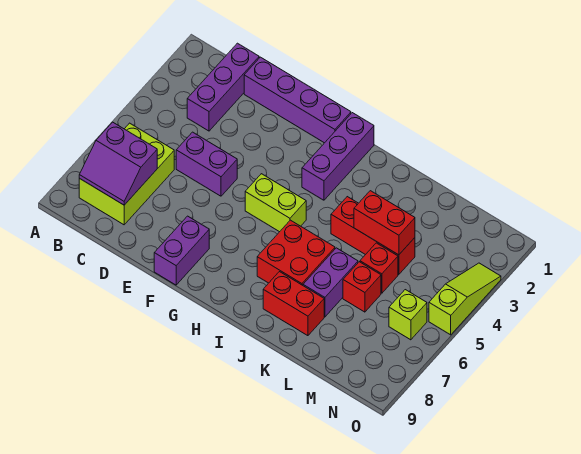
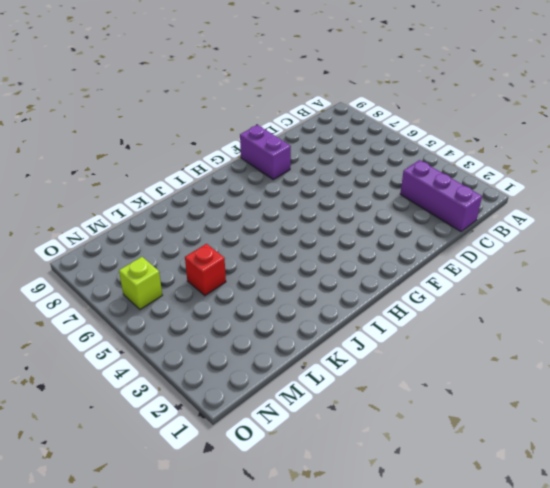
none -> lime 2x3 brick [79,123,174,225]
none -> purple 1x4 brick [244,57,351,143]
none -> purple 1x2 brick [176,132,237,196]

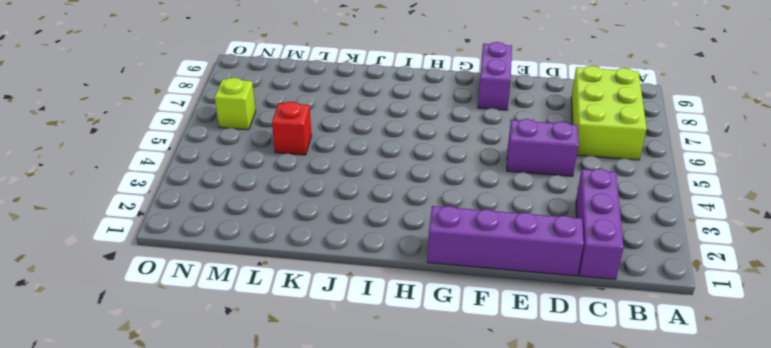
none -> lime 1x2 brick [245,174,306,232]
none -> purple 1x3 brick [302,113,374,200]
none -> red 2x2 brick [257,220,335,285]

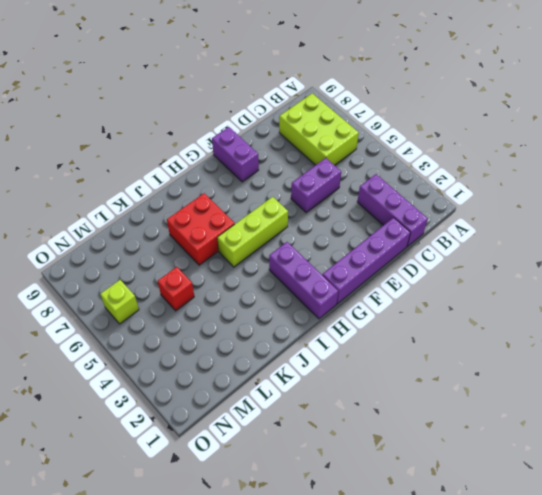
lime 1x3 brick [217,197,288,267] -> lime 1x2 brick [245,174,306,232]
none -> red 1x3 brick [331,197,415,275]
none -> red 1x2 brick [263,272,324,336]
none -> purple 1x2 brick [303,248,358,317]

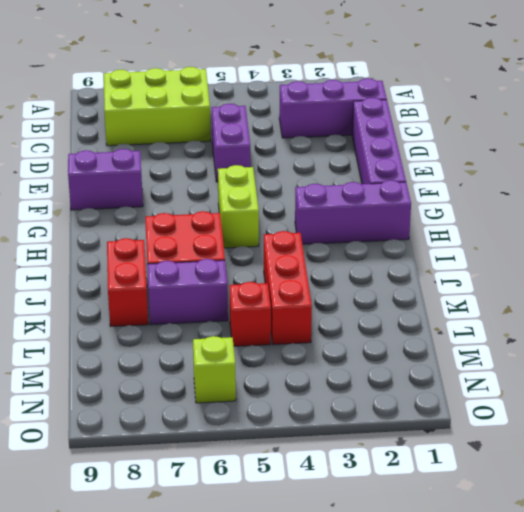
none -> red 1x1 brick [343,262,381,312]
none -> lime 1x3 slope [429,263,501,335]
none -> purple 2x2 slope [79,122,157,205]

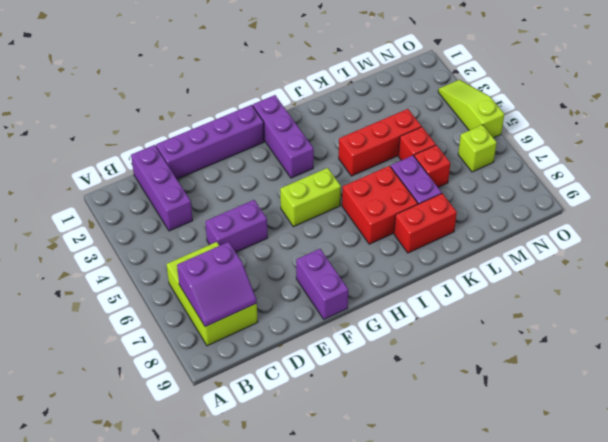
none -> red 1x2 brick [354,191,415,255]

